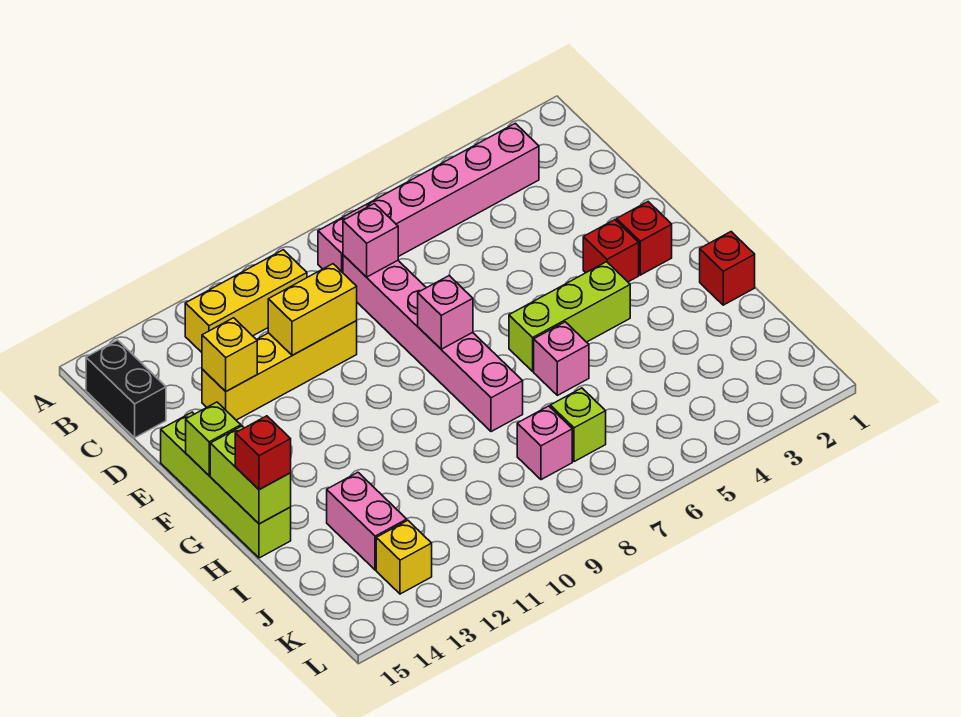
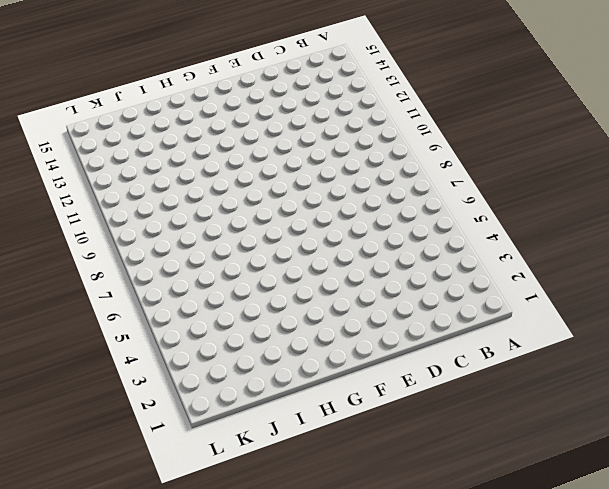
none -> pink 1x6 brick [318,123,539,273]
none -> yellow 1x3 brick [185,250,307,352]
none -> black 1x2 brick [86,340,166,438]

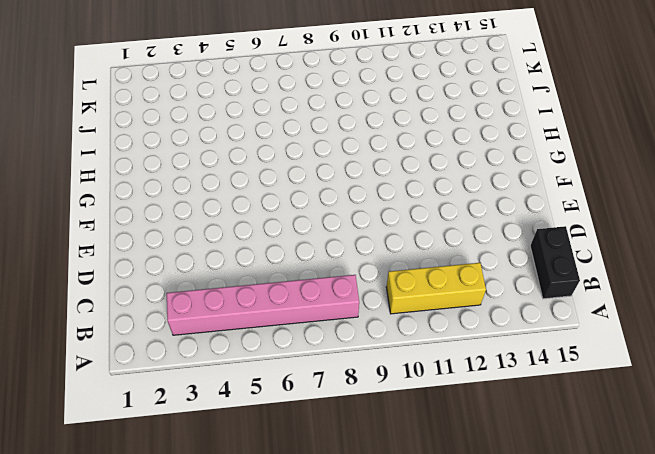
none -> pink 1x6 brick [343,255,523,432]
none -> yellow 1x4 brick [202,321,357,420]
none -> lime 1x4 brick [161,412,291,558]

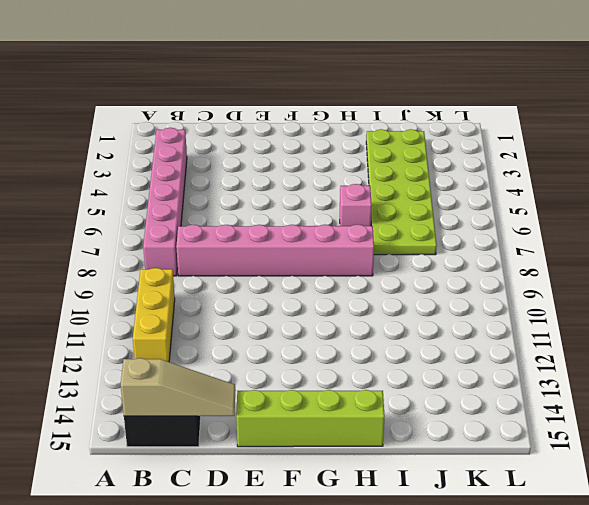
tan 1x3 slope [121,358,236,416] -> none
lime 2x6 plate [366,129,437,255] -> lime 1x1 brick [550,388,606,462]
none -> yellow 1x4 brick [202,321,357,420]
none -> red 1x1 brick [617,202,672,275]
none -> red 1x1 brick [583,220,639,282]

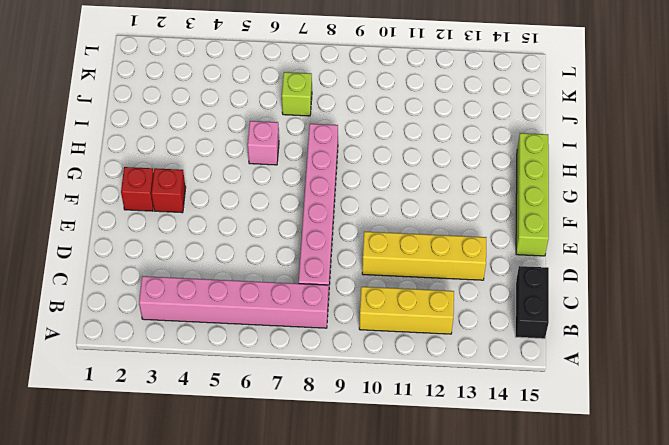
none -> lime 1x3 brick [509,262,630,371]
none -> red 1x1 brick [700,232,755,305]
none -> pink 1x2 brick [327,472,407,570]

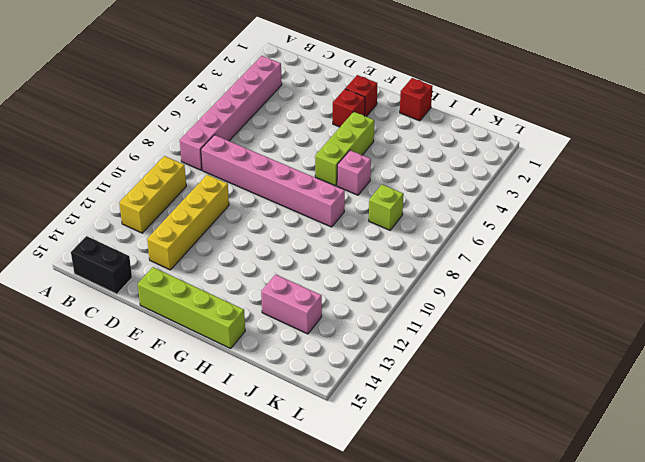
none -> pink 1x1 brick [517,406,572,480]
none -> yellow 1x1 brick [376,520,432,594]
none -> pink 1x1 brick [343,204,398,277]

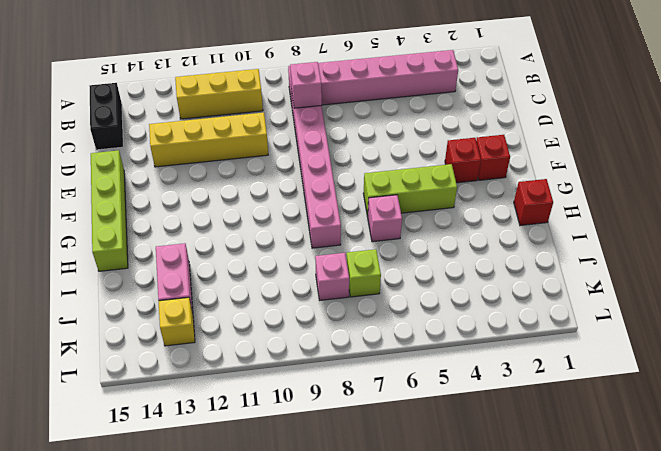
none -> yellow 1x2 brick [268,264,357,355]
none -> yellow 1x1 brick [202,318,257,391]
none -> pink 1x1 brick [418,276,473,349]

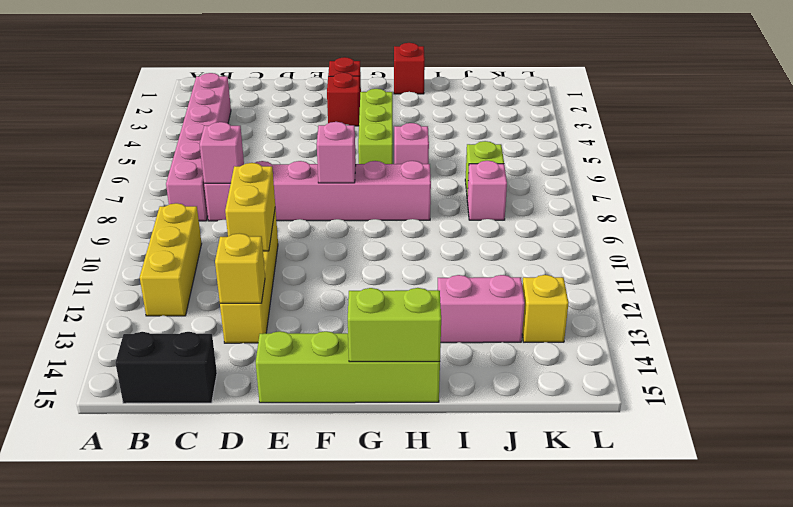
none -> lime 1x1 brick [186,402,241,476]
none -> red 1x1 brick [235,416,291,490]

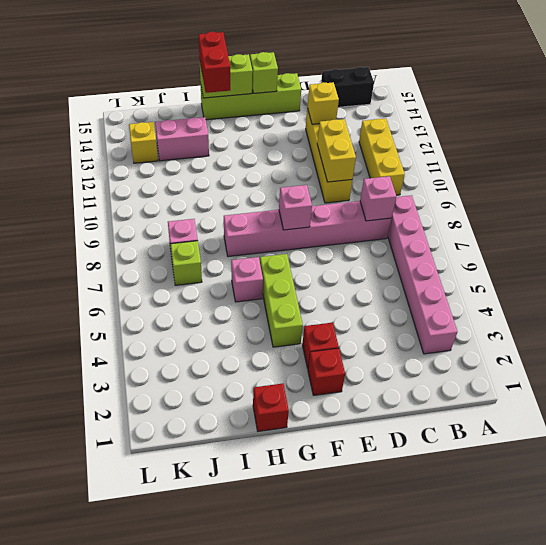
red 1x2 brick [198,32,230,93] -> red 1x1 brick [235,416,291,490]

